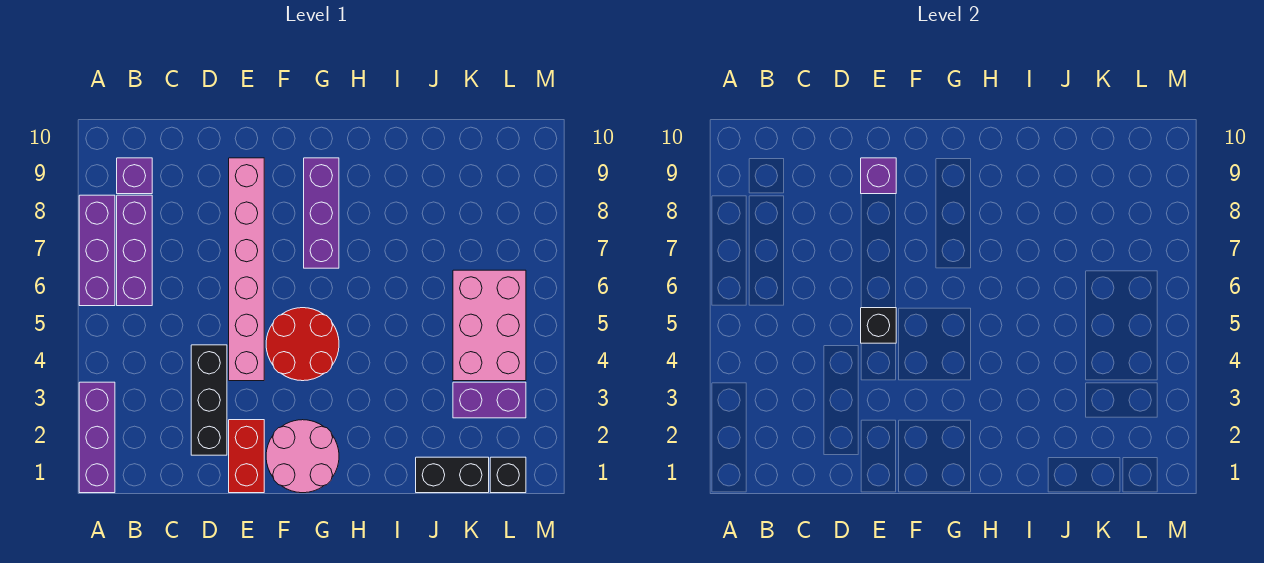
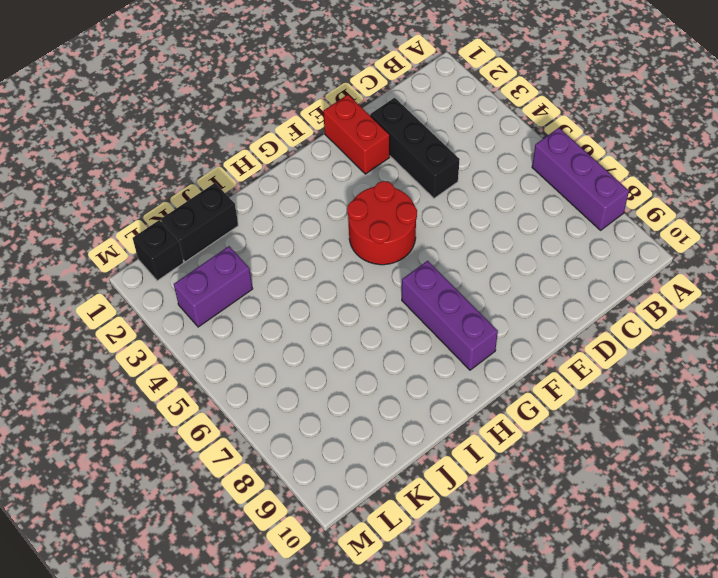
none -> purple 1x3 brick [79,382,115,493]
none -> purple 1x3 brick [117,195,152,306]
none -> purple 1x1 brick [117,158,152,194]

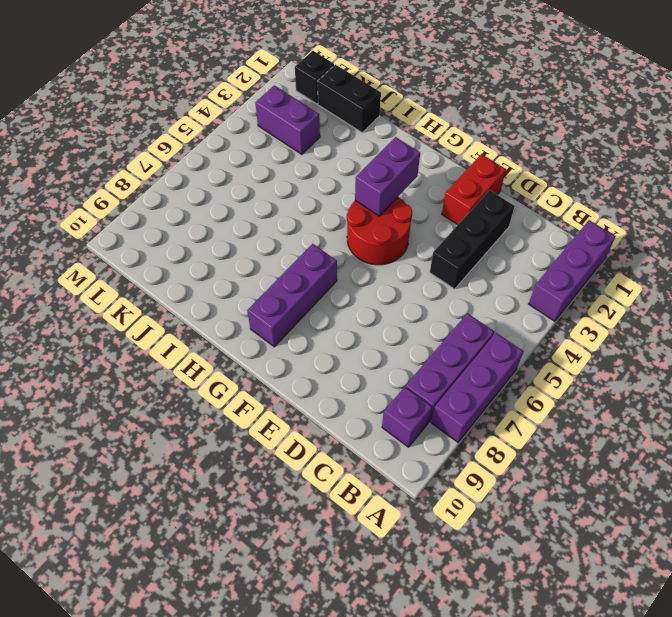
purple 1x2 brick [355,137,420,216] -> none
none -> pink 1x6 brick [229,158,264,381]
none -> pink 2x2 round brick [266,420,339,493]
none -> pink 2x3 brick [453,270,526,381]

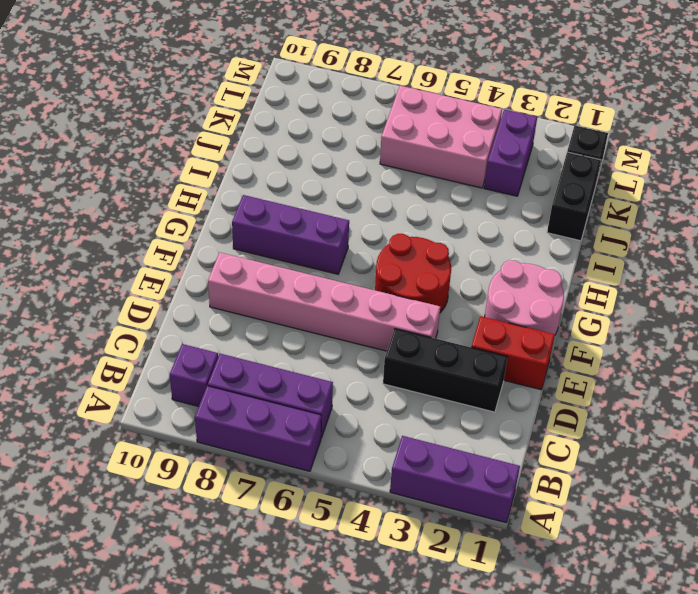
none -> black 1x1 brick [861,308,896,343]
none -> purple 1x1 brick [861,158,896,194]

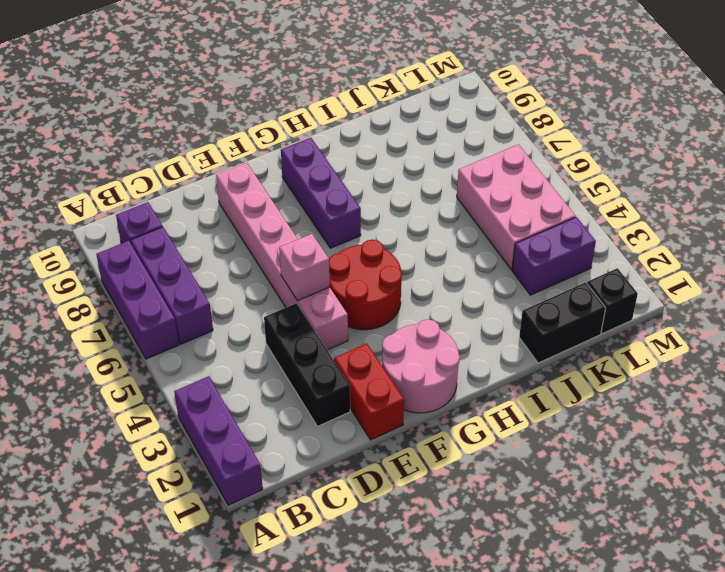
pink 1x1 brick [279,234,330,301] -> black 1x1 brick [861,308,896,343]
none -> purple 1x1 brick [861,158,896,194]

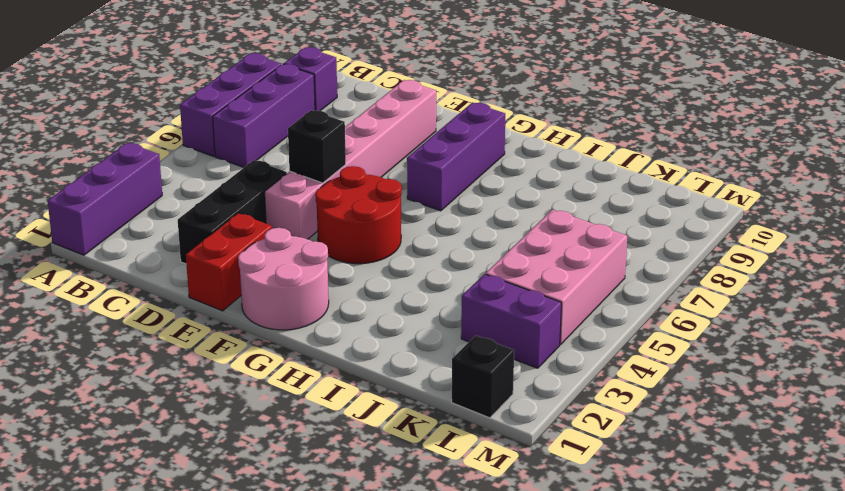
none -> black 1x2 brick [416,457,489,493]
none -> purple 1x1 brick [861,158,896,194]

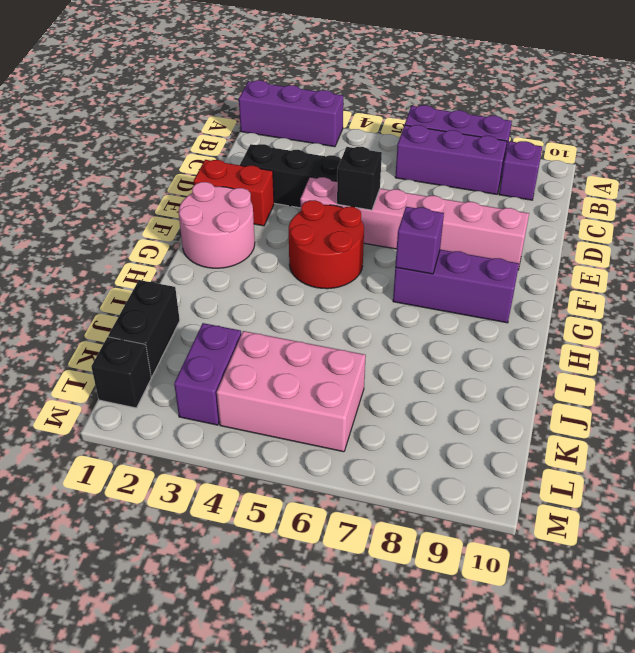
purple 1x1 brick [395,207,444,274] -> purple 1x1 brick moved to [861,158,896,194]

